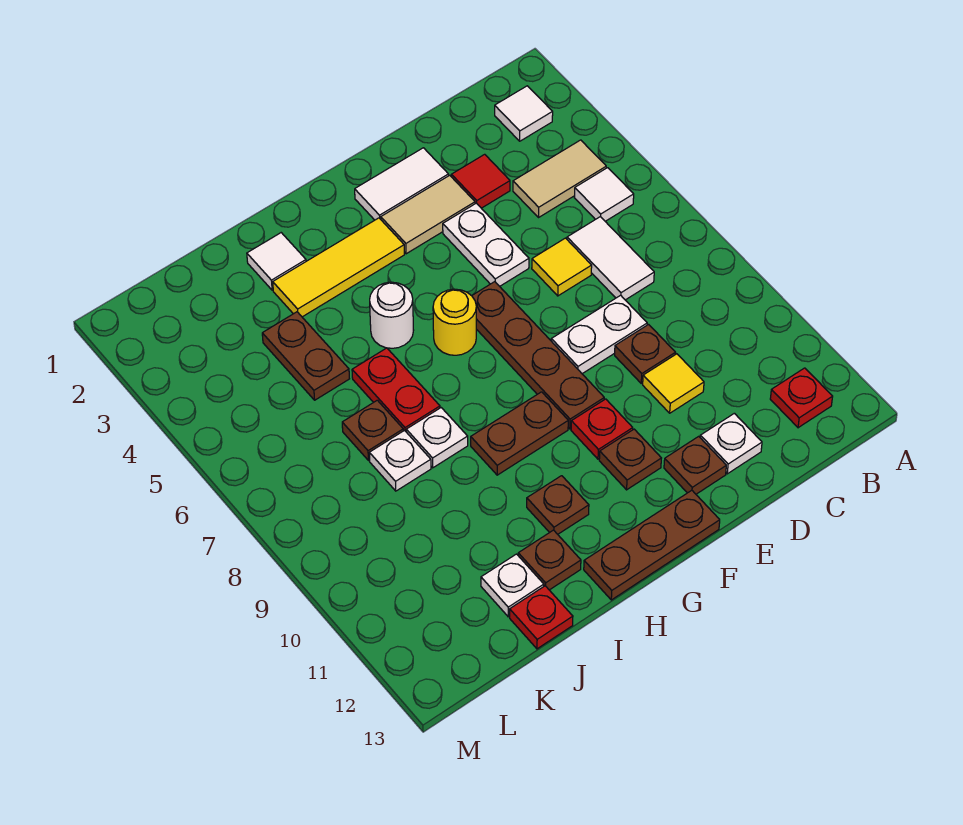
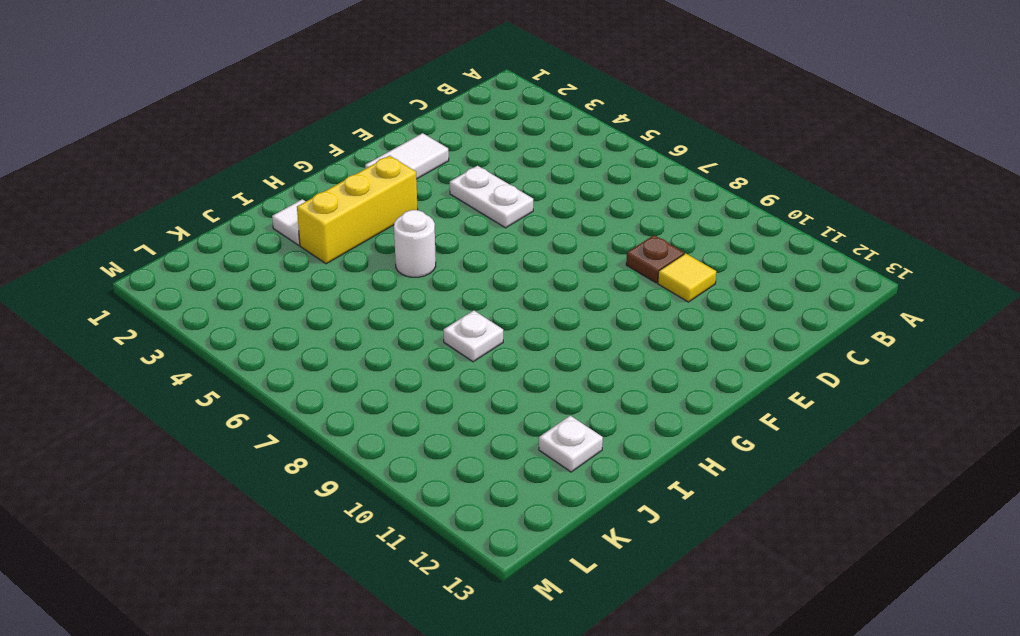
yellow 1x3 brick [297,156,418,264] -> yellow 1x3 tile [273,218,404,317]
none -> white 1x1 tile [495,86,553,141]
none -> tan 1x2 tile [513,140,606,218]
none -> white 1x1 tile [574,168,634,221]
none -> red 1x1 plate [770,368,833,428]

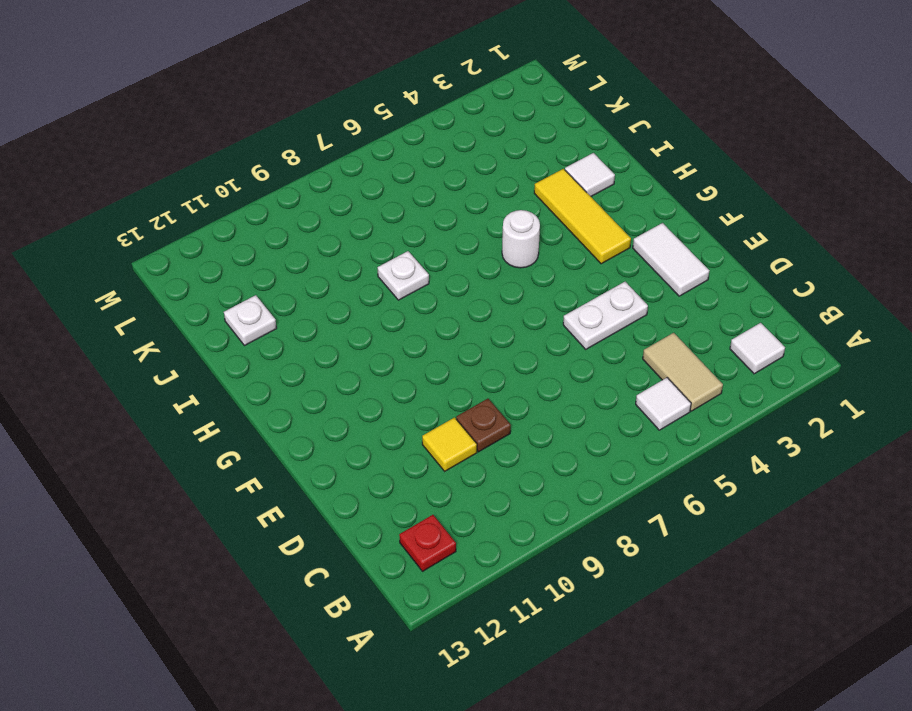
none -> white 1x2 tile [567,217,654,300]
none -> red 1x1 tile [451,154,510,208]
none -> yellow 1x1 tile [532,238,592,296]
none -> white 1x2 plate [551,295,647,374]

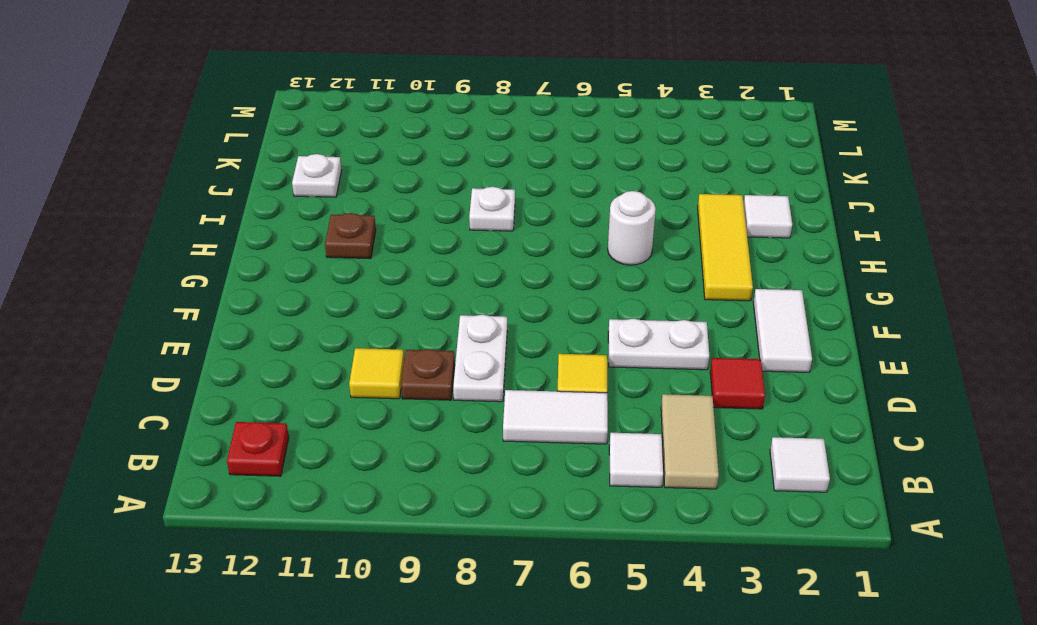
none -> white 1x1 plate [700,413,762,474]
none -> tan 1x2 tile [381,175,475,254]
none -> brown 1x1 plate [664,436,726,494]
none -> brown 1x4 plate [472,282,604,429]

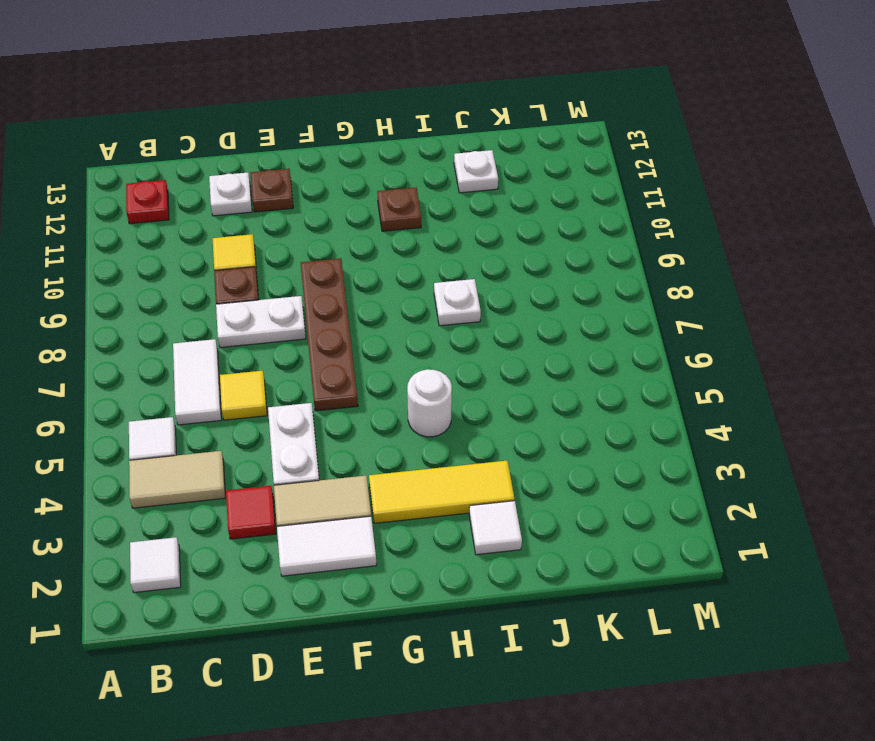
none -> red 1x1 plate [571,399,633,459]
none -> brown 1x1 plate [599,429,661,490]
none -> brown 1x3 plate [584,490,720,600]
none -> yellow 1x1 round brick [433,289,476,355]

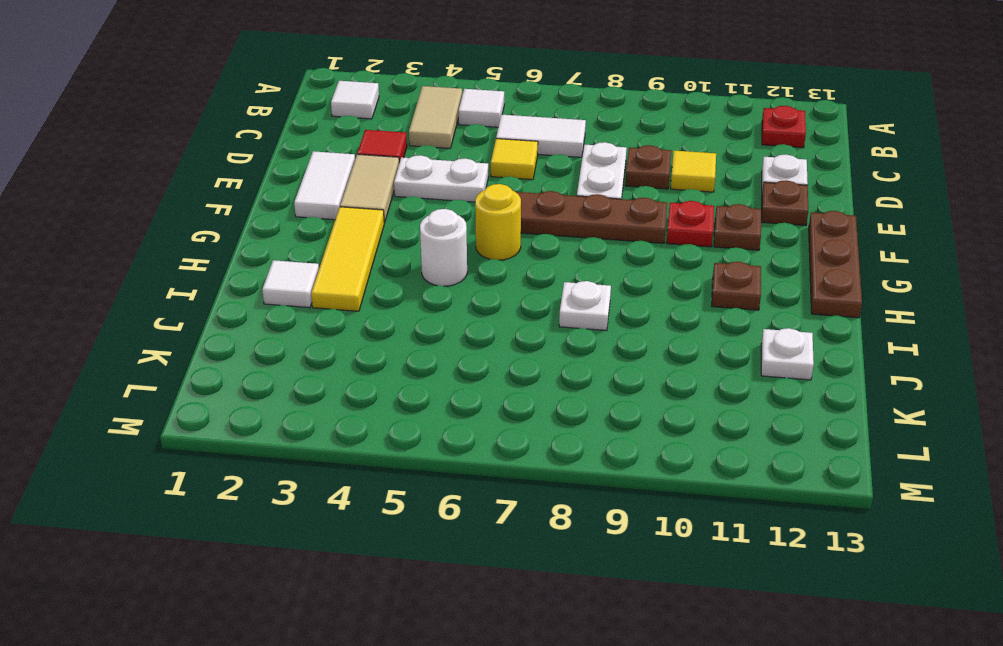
none -> brown 1x2 plate [471,392,568,475]
none -> red 1x2 plate [352,348,440,431]
none -> brown 1x1 plate [518,530,581,590]
none -> brown 1x2 plate [262,312,349,400]

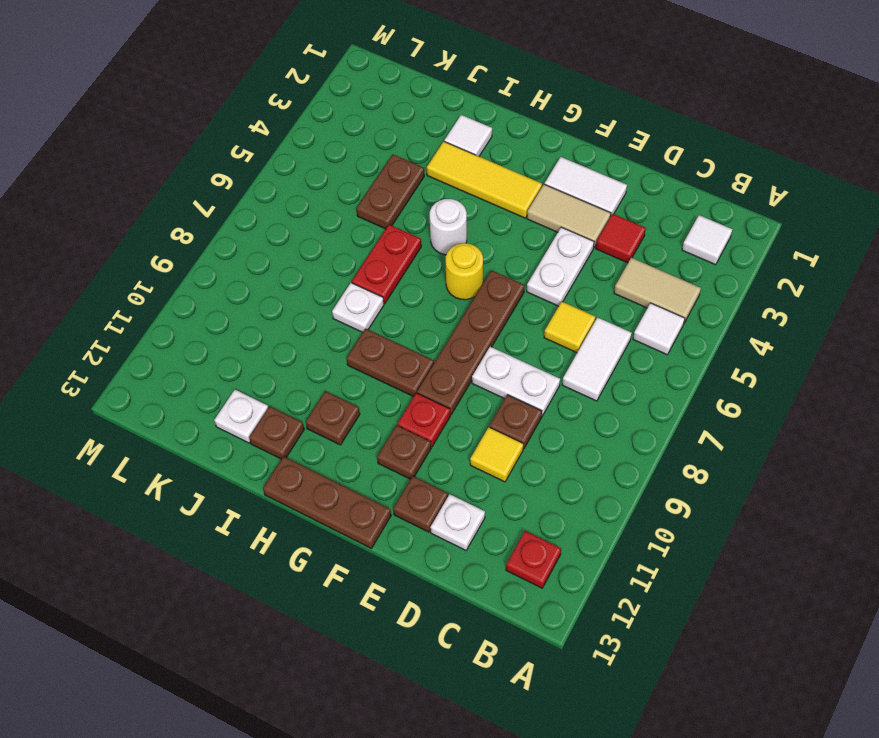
none -> brown 1x1 plate [342,400,403,461]
none -> white 1x1 plate [369,431,431,491]
none -> red 1x1 plate [510,586,573,649]

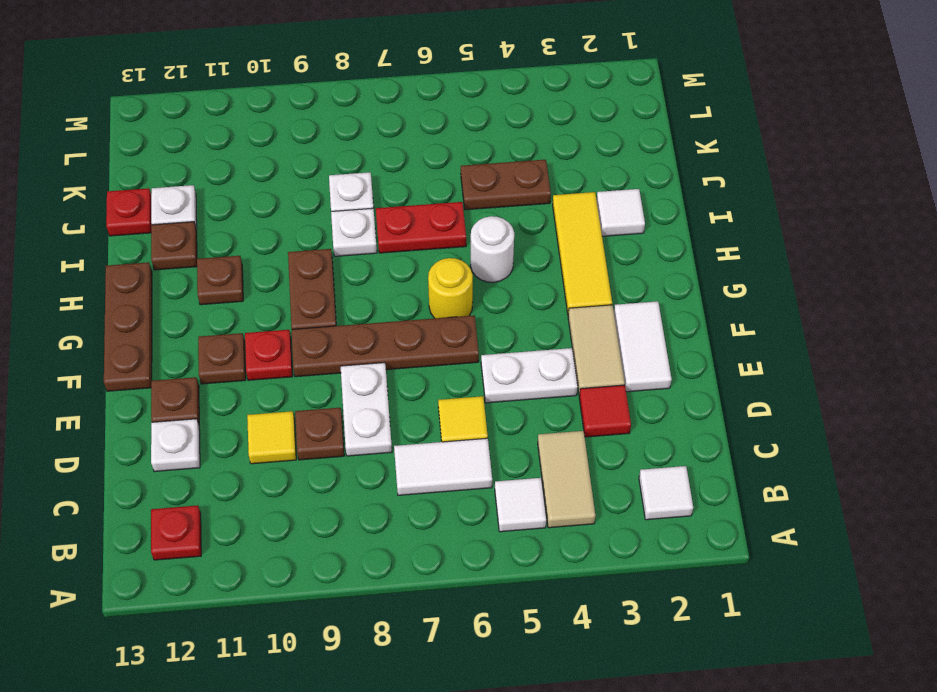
none -> brown 1x1 plate [342,400,403,461]

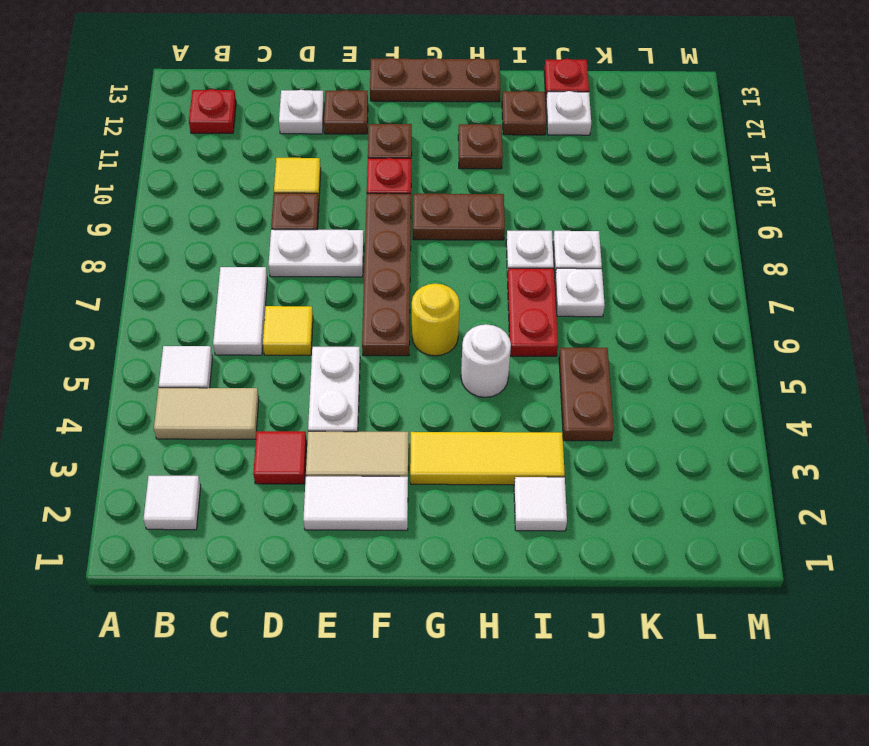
white 1x1 plate [555,268,605,317] -> brown 1x1 plate [342,400,403,461]

